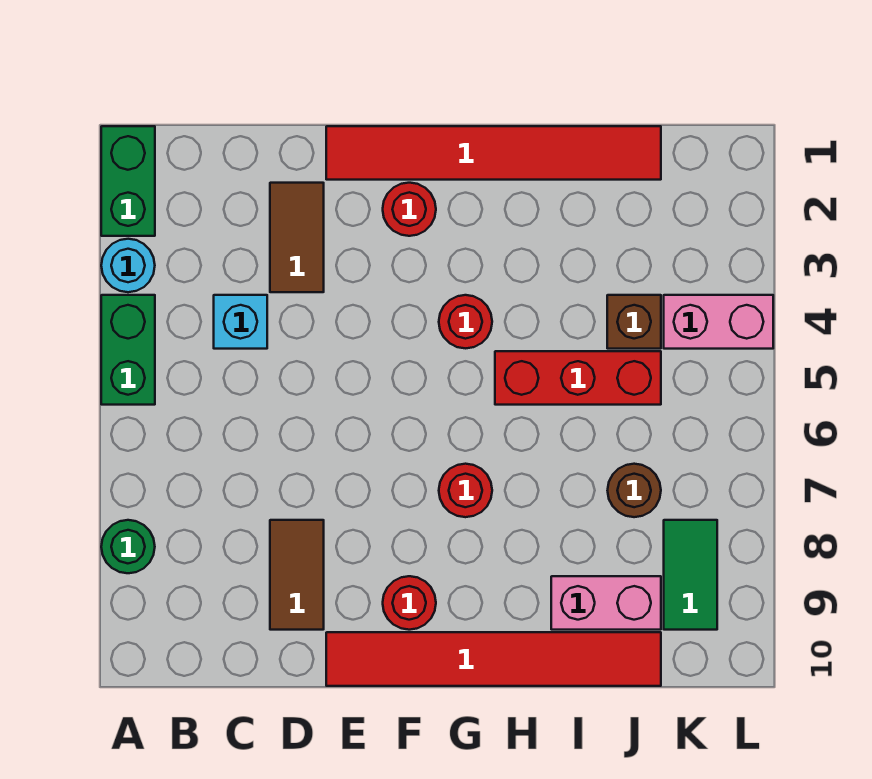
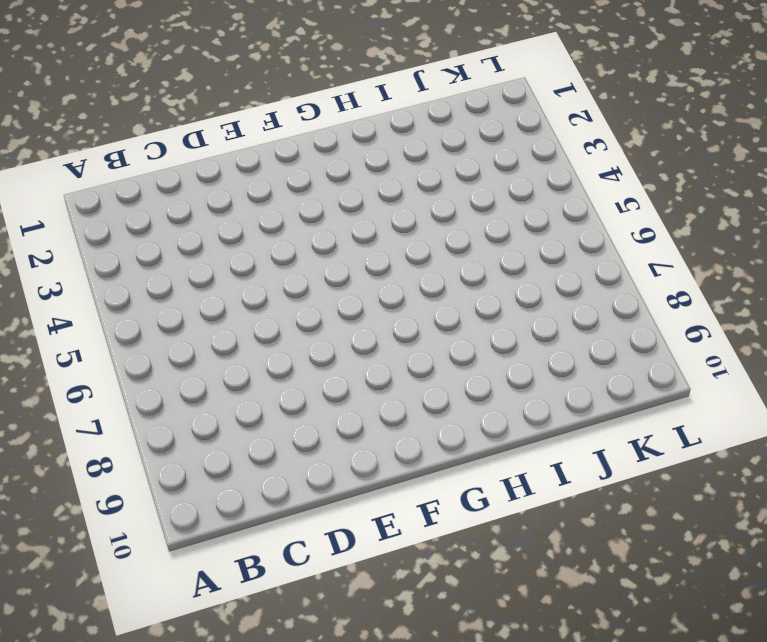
none -> green 1x2 brick [101,126,155,236]
none -> cyan 1x1 round brick [101,239,155,292]
none -> green 1x2 brick [101,295,155,405]

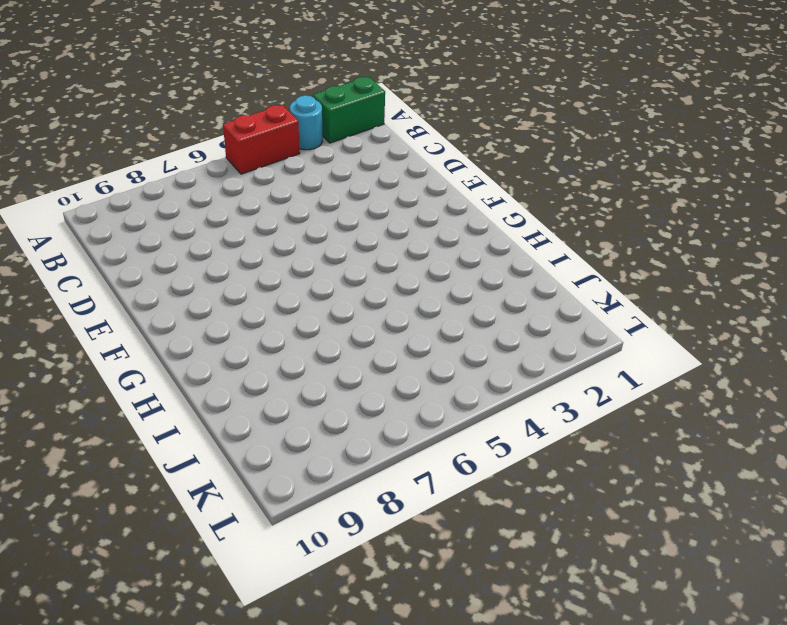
red 1x2 brick [223,105,300,174] -> green 1x2 brick [101,295,155,405]
none -> green 1x1 round brick [101,520,155,573]
none -> cyan 1x1 brick [214,295,267,349]
none -> brown 1x2 tile [270,183,324,292]

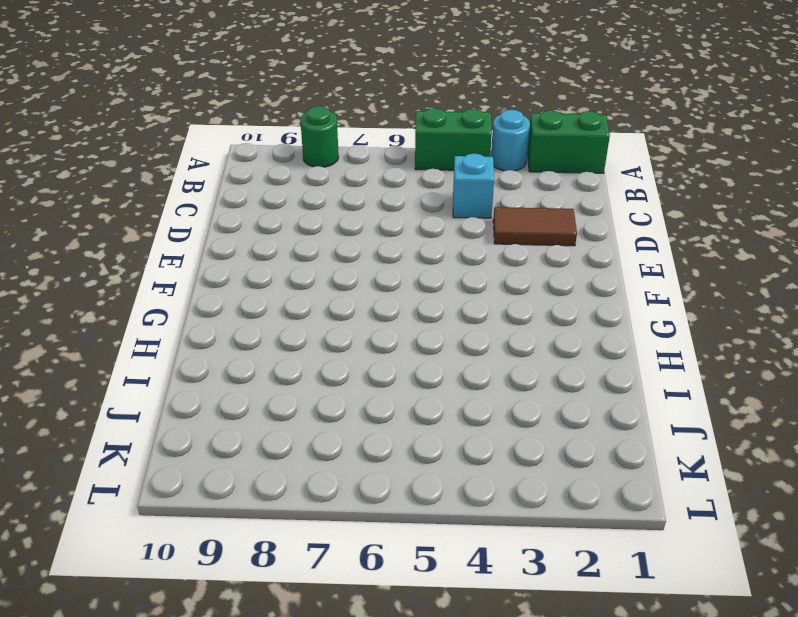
none -> brown 1x2 tile [270,520,324,630]
none -> red 1x6 tile [326,126,661,180]
none -> red 1x6 tile [326,632,661,686]

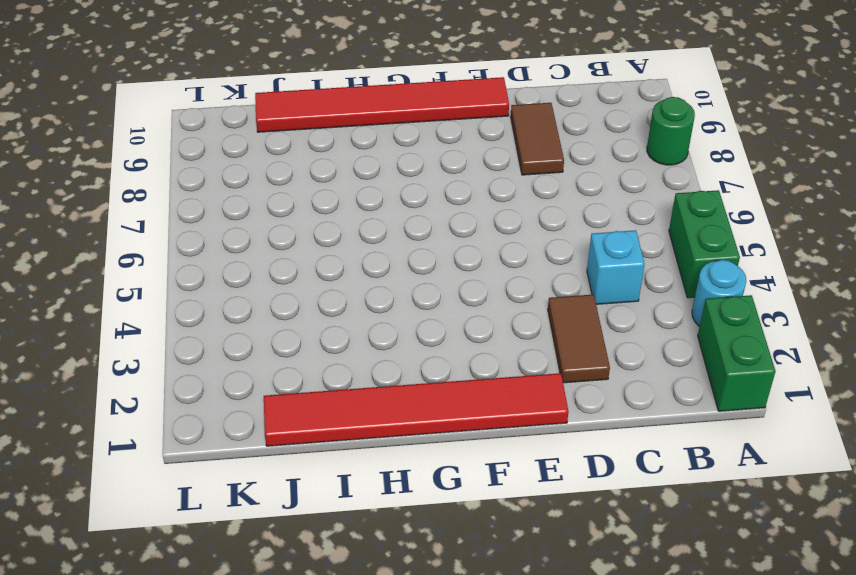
none -> red 1x1 round brick [383,183,436,236]
none -> red 1x1 round brick [383,576,436,630]
none -> red 1x1 round brick [439,295,492,348]

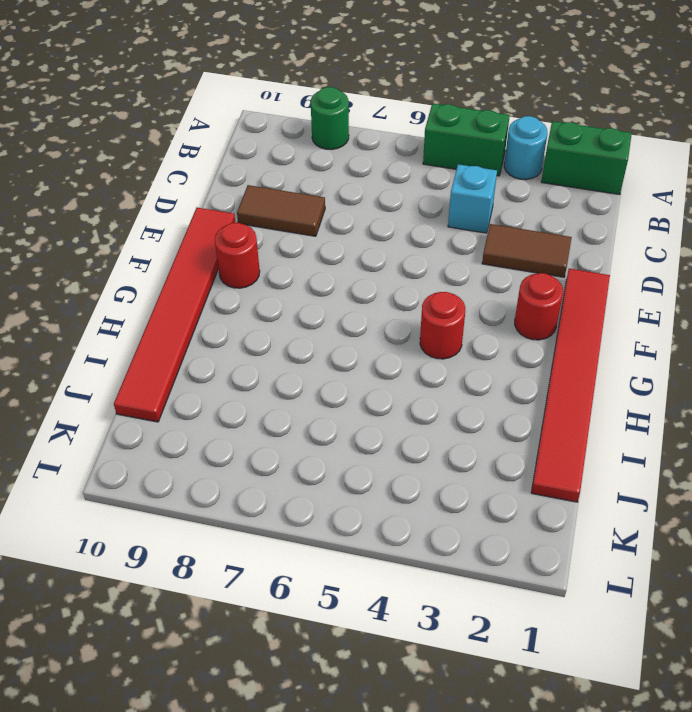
none -> red 1x1 round brick [439,464,492,517]
none -> red 1x3 brick [495,351,661,405]
none -> pink 1x2 brick [551,576,661,630]

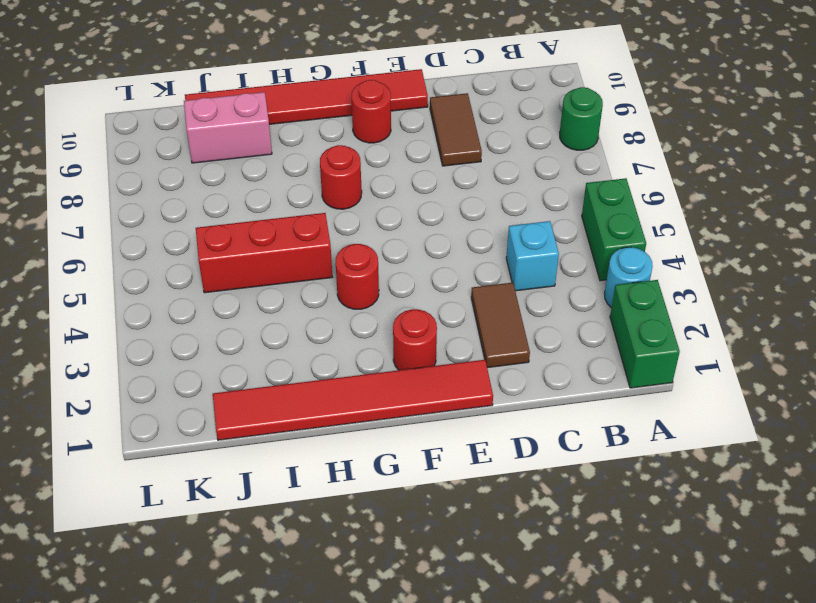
none -> brown 1x1 brick [607,295,661,349]
none -> brown 1x1 round brick [608,464,661,517]
none -> pink 1x2 brick [664,295,773,349]

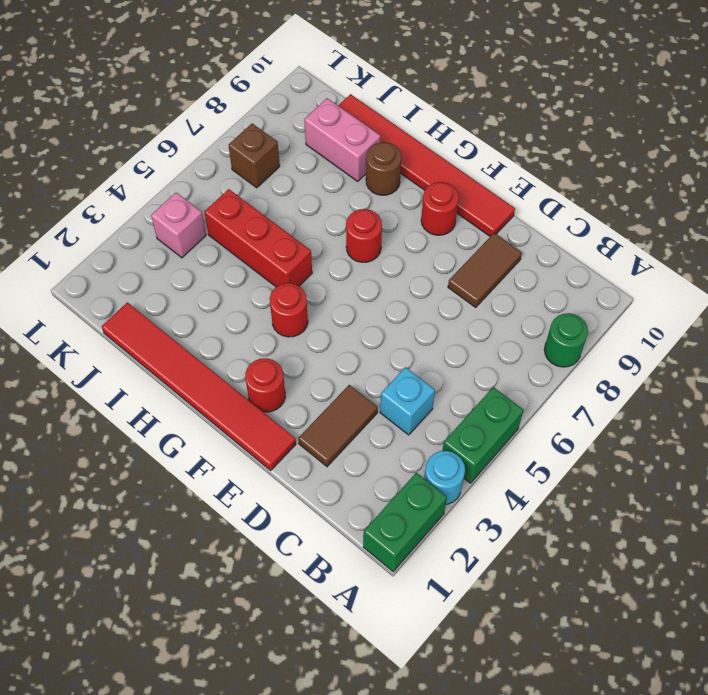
brown 1x1 round brick [366,142,401,195] -> brown 1x1 round brick moved to [608,464,661,517]
pink 1x1 brick [151,193,206,258] -> pink 1x2 brick [664,295,773,349]
brown 1x1 brick [229,124,280,188] -> brown 1x1 brick moved to [607,295,661,349]
none -> green 1x2 tile [664,520,717,630]

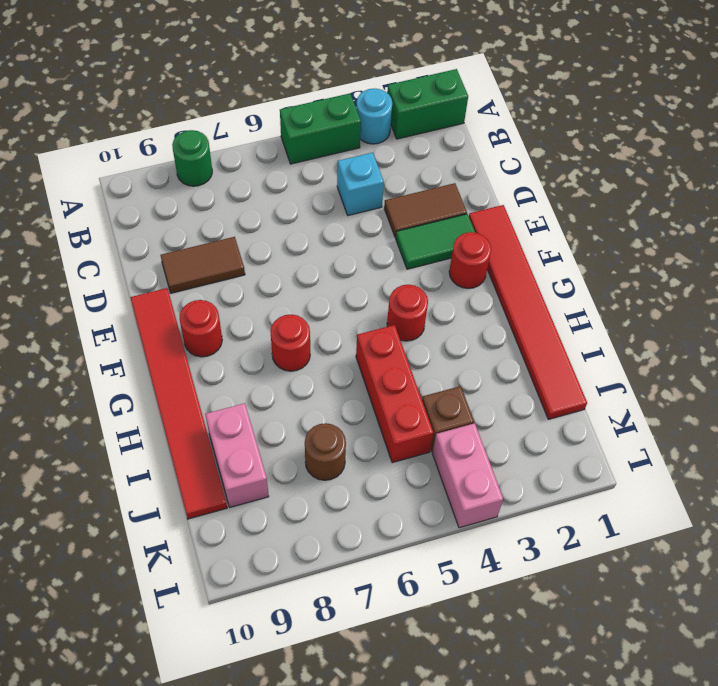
green 1x2 tile [396,214,475,269] -> green 1x2 tile moved to [664,520,717,630]

